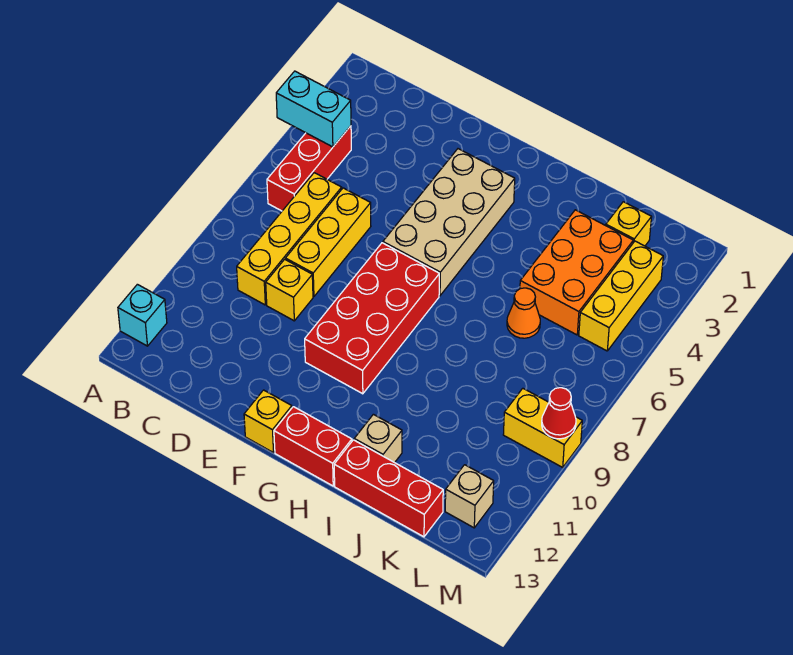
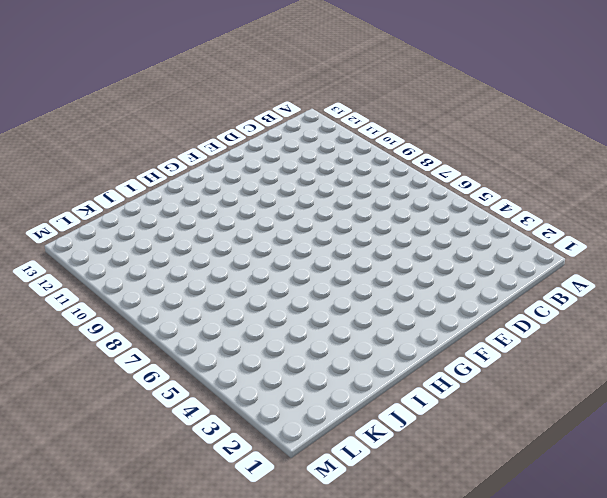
none -> cyan 1x1 brick [118,284,167,346]
none -> red 1x3 brick [267,126,351,211]
none -> yellow 1x4 brick [237,173,342,305]

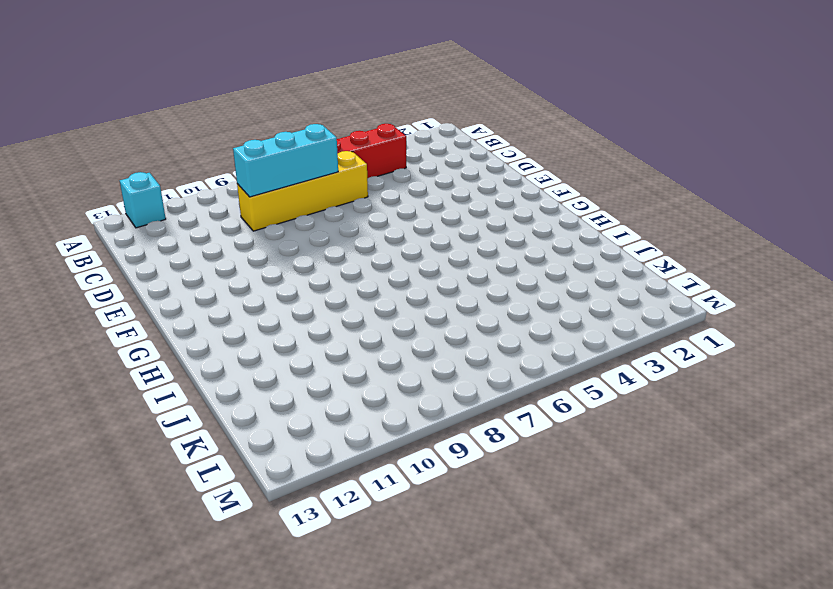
cyan 1x3 brick [233,124,338,197] -> none
none -> yellow 1x3 brick [286,188,371,297]
none -> yellow 1x1 brick [266,259,313,321]
none -> tan 2x4 brick [383,149,515,296]

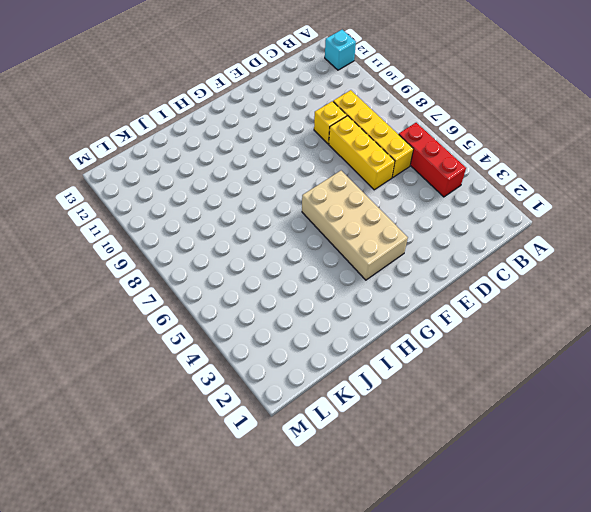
none -> red 2x4 brick [305,243,439,394]
none -> yellow 1x1 brick [244,390,292,453]
none -> red 1x2 brick [274,407,352,486]

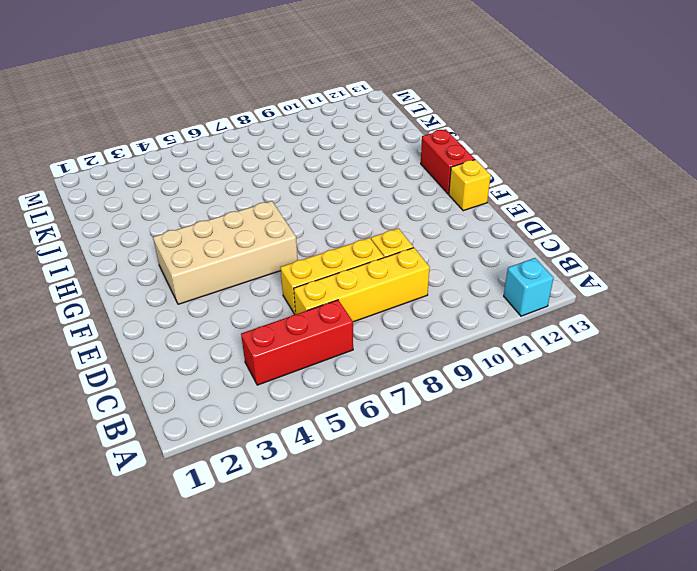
none -> red 2x4 brick [305,243,439,394]
none -> tan 1x1 brick [354,414,402,463]
none -> red 1x3 brick [334,440,443,537]

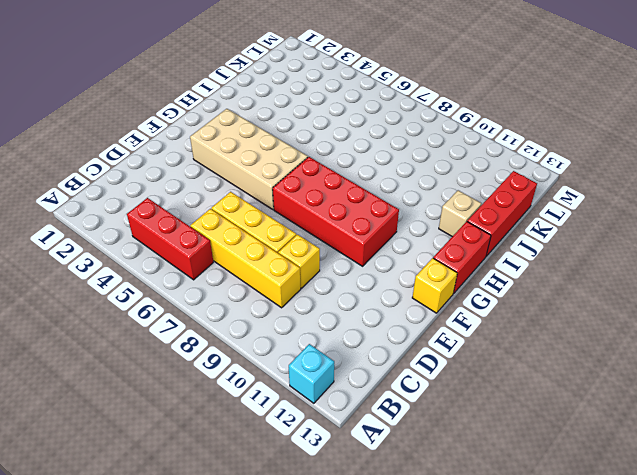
none -> orange 2x3 brick [520,210,633,335]
none -> orange 1x1 cone [507,288,540,338]
none -> yellow 1x1 brick [606,202,651,246]

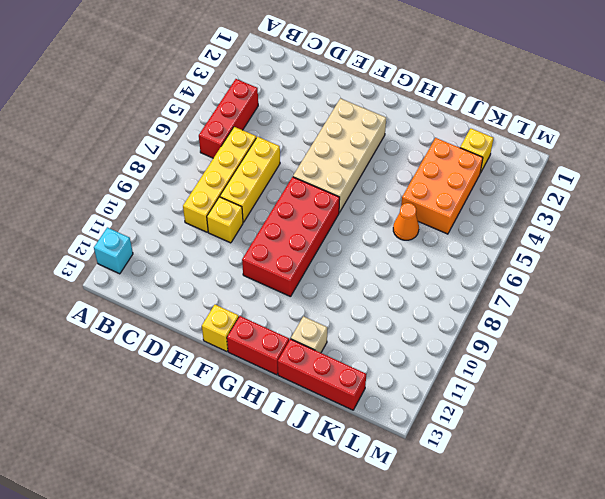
none -> yellow 1x3 brick [579,241,663,351]
none -> yellow 1x2 brick [503,388,582,467]
none -> tan 1x1 brick [445,465,494,528]

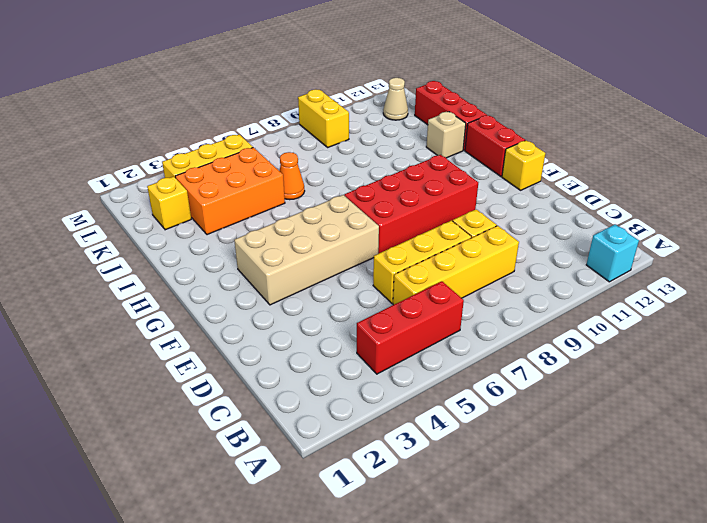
tan 1x1 cone [383,78,408,120] -> tan 1x1 brick [445,465,494,528]
none -> cyan 1x2 brick [276,71,351,147]
none -> red 1x1 cone [542,388,576,439]

